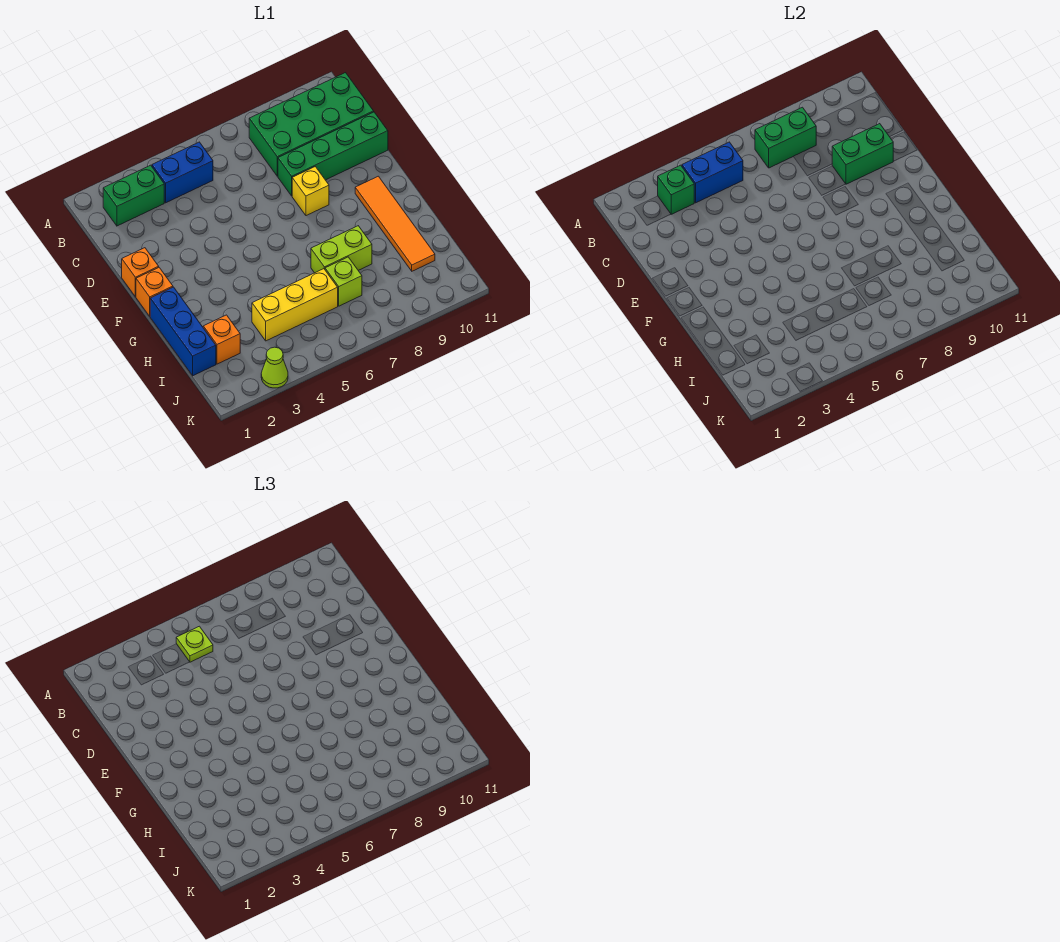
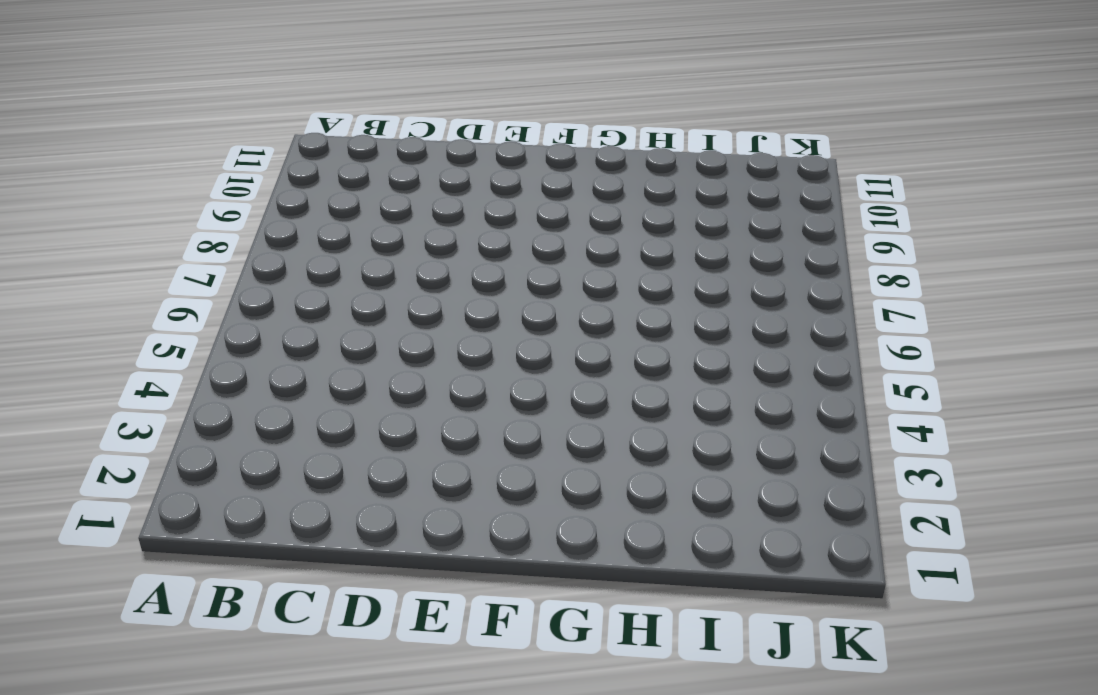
none -> green 1x2 brick [103,165,164,226]
none -> blue 1x2 brick [152,142,213,203]
none -> green 2x4 brick [249,73,374,176]

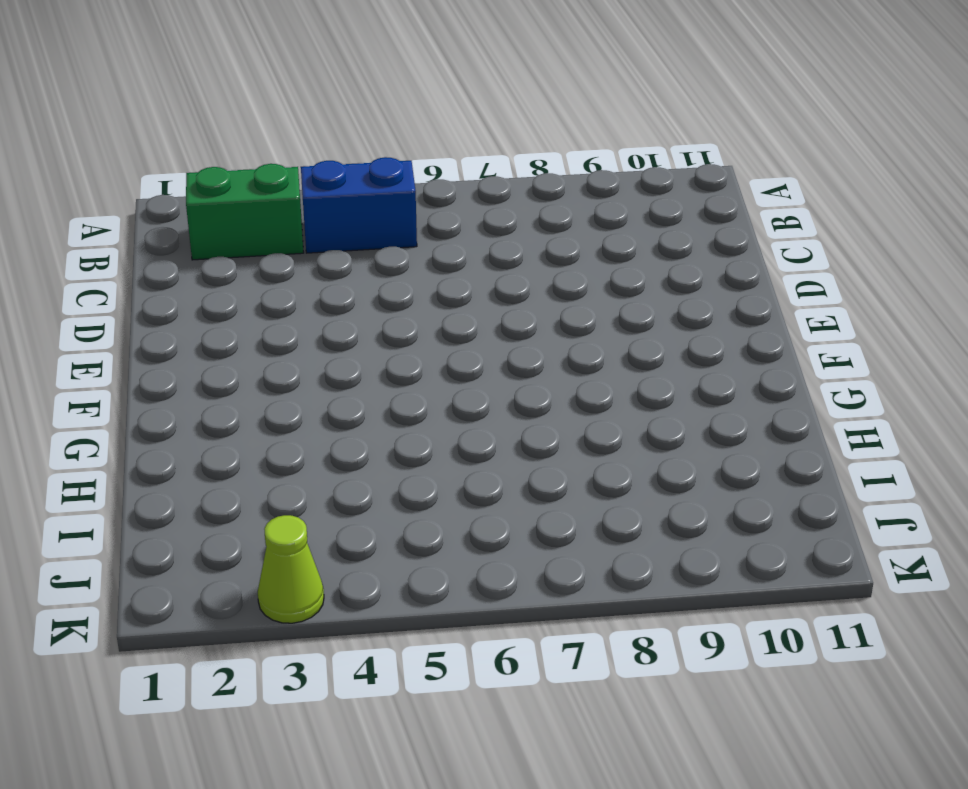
none -> green 2x4 brick [249,73,374,176]
none -> green 1x4 brick [278,112,388,196]
none -> orange 1x1 brick [122,248,159,297]

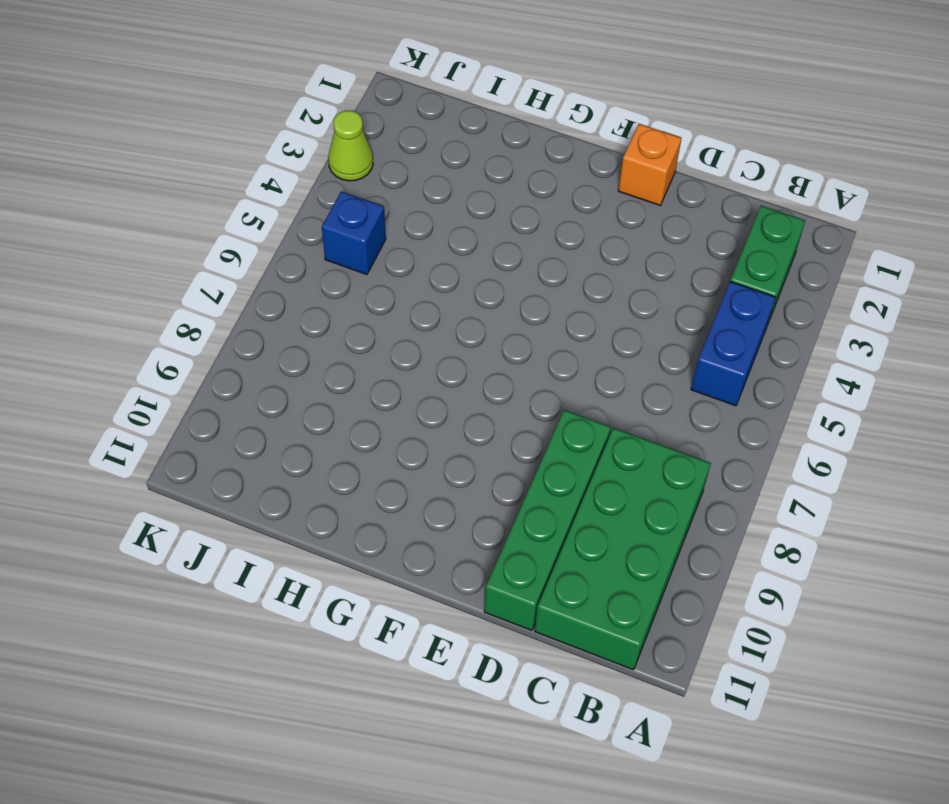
blue 1x1 brick [322,191,386,274] -> none
none -> yellow 1x1 brick [292,167,329,216]
none -> orange 1x1 brick [136,268,173,316]
none -> orange 1x4 tile [355,176,435,271]

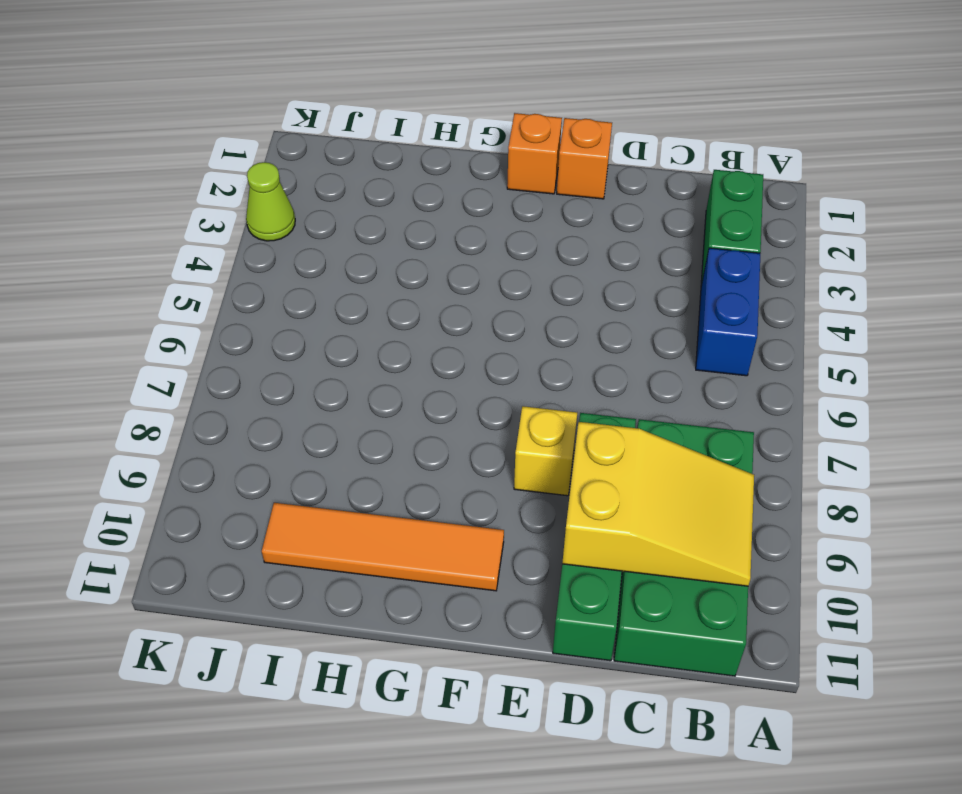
yellow 2x3 slope [562,422,754,586] -> green 1x2 brick [832,124,893,184]
none -> blue 1x3 brick [150,287,216,376]
none -> lime 1x2 brick [311,226,372,273]
none -> orange 1x1 brick [203,315,240,364]

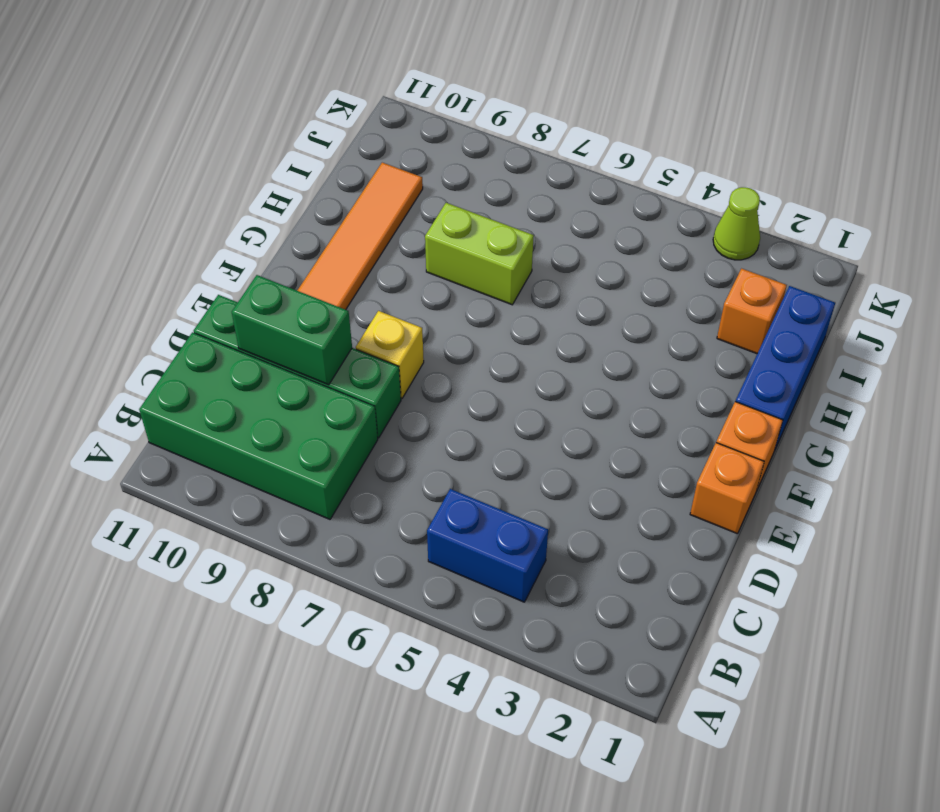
none -> green 1x2 brick [103,165,164,226]
none -> yellow 1x3 brick [252,269,338,341]
none -> lime 1x1 brick [325,257,362,306]

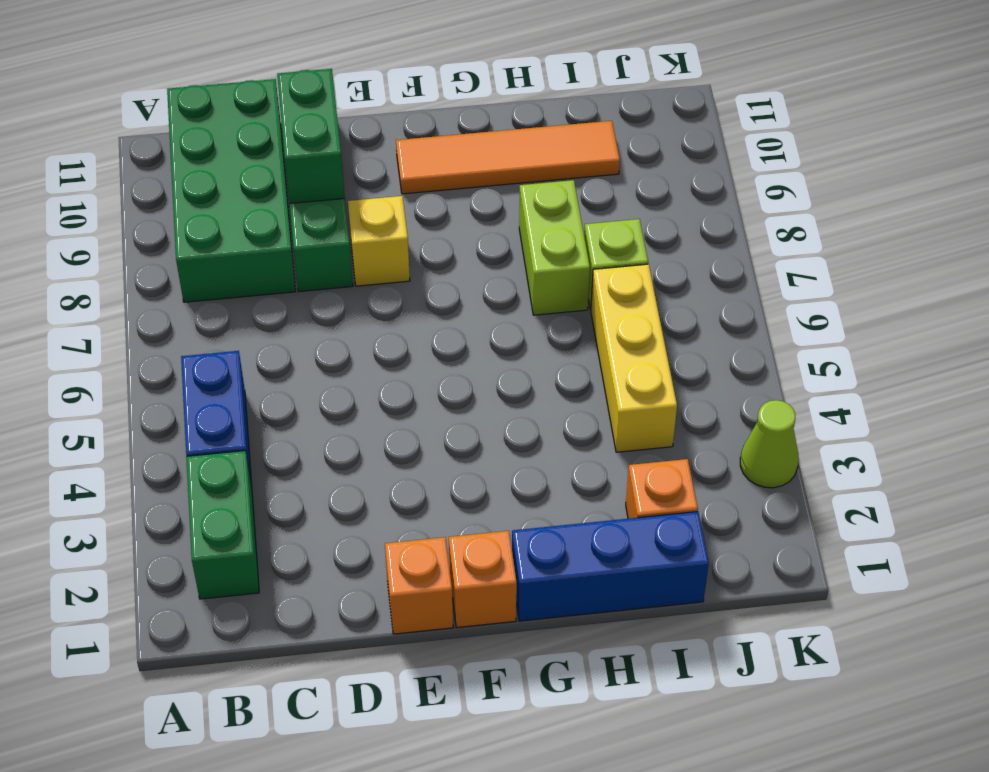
none -> green 1x1 brick [658,165,694,214]
none -> blue 1x2 brick [682,142,743,203]
none -> green 1x2 brick [755,107,816,168]

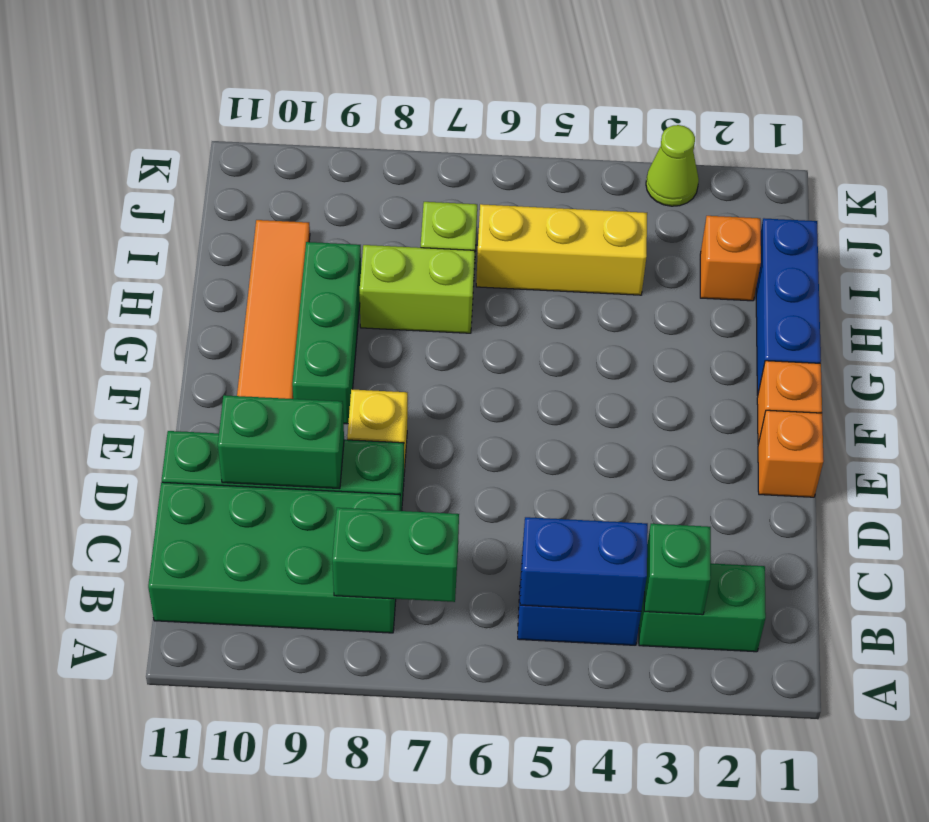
green 1x3 brick [292,242,361,424] -> none
none -> lime 1x1 plate [176,626,213,662]

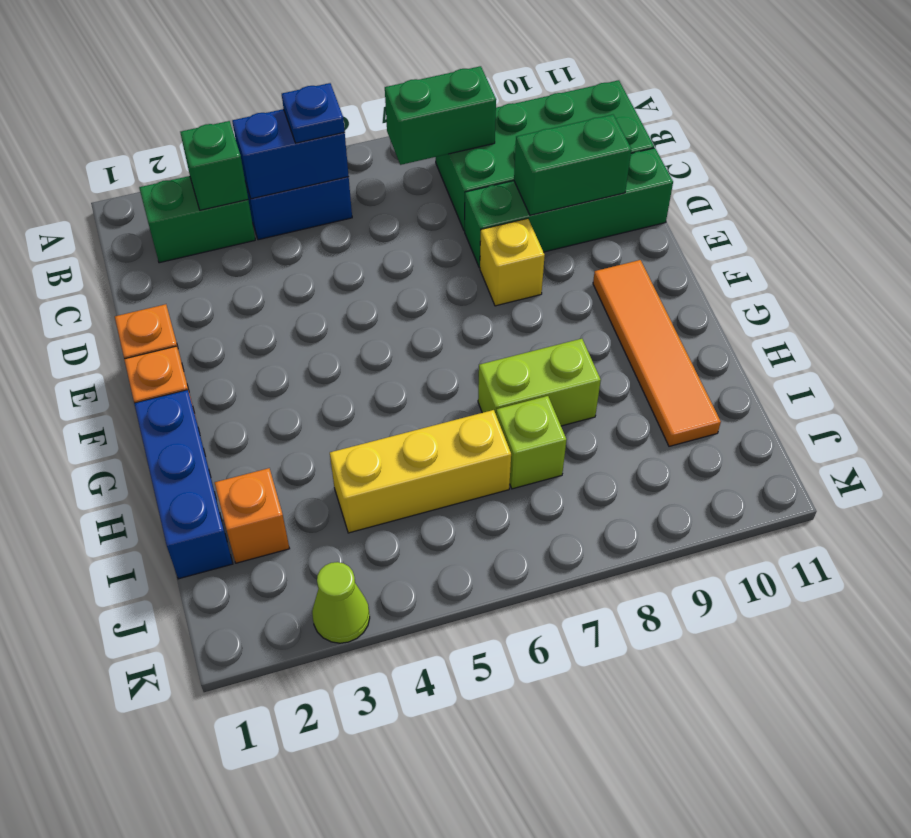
blue 1x1 plate [282,83,345,143] -> lime 1x1 plate [176,626,213,662]

